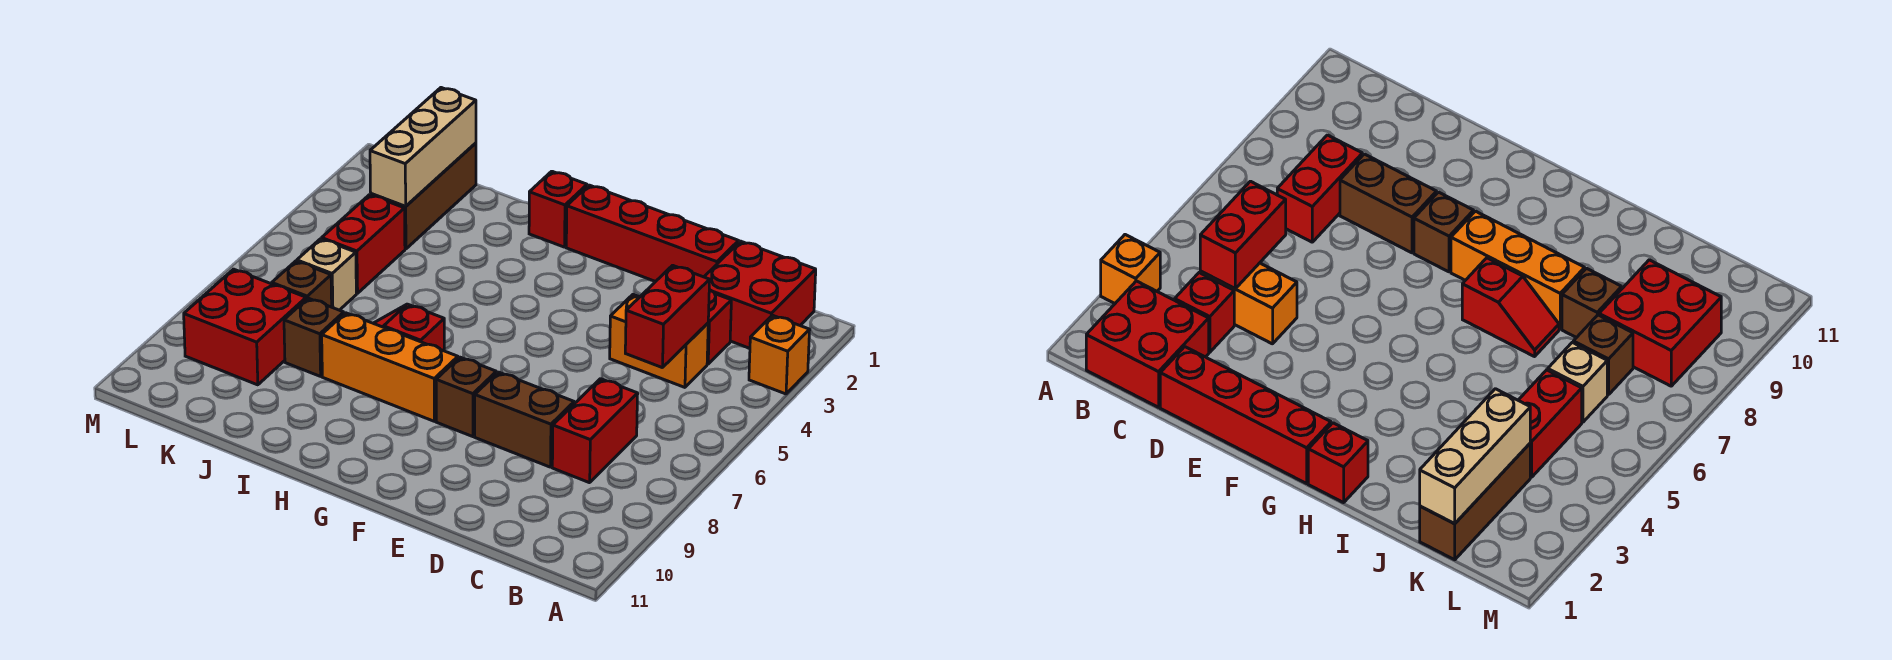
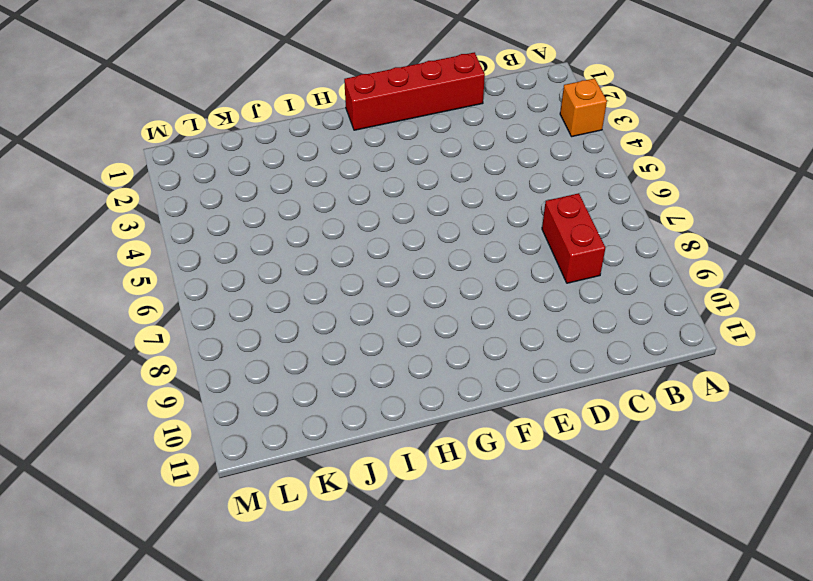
none -> red 2x2 brick [704,241,816,348]
none -> red 1x1 brick [707,290,731,364]
none -> orange 1x2 brick [610,295,708,387]

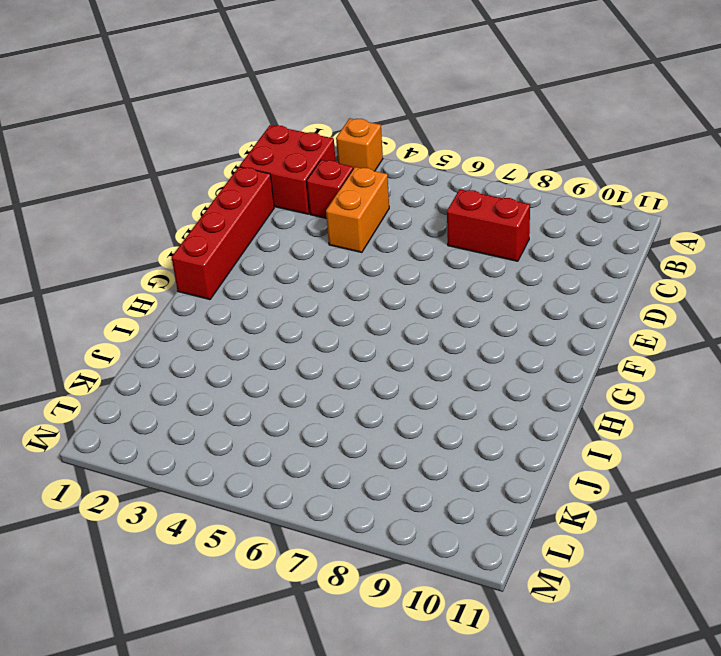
none -> brown 1x2 brick [475,372,574,467]
none -> brown 1x1 brick [436,357,496,437]
none -> orange 1x3 brick [322,313,458,421]

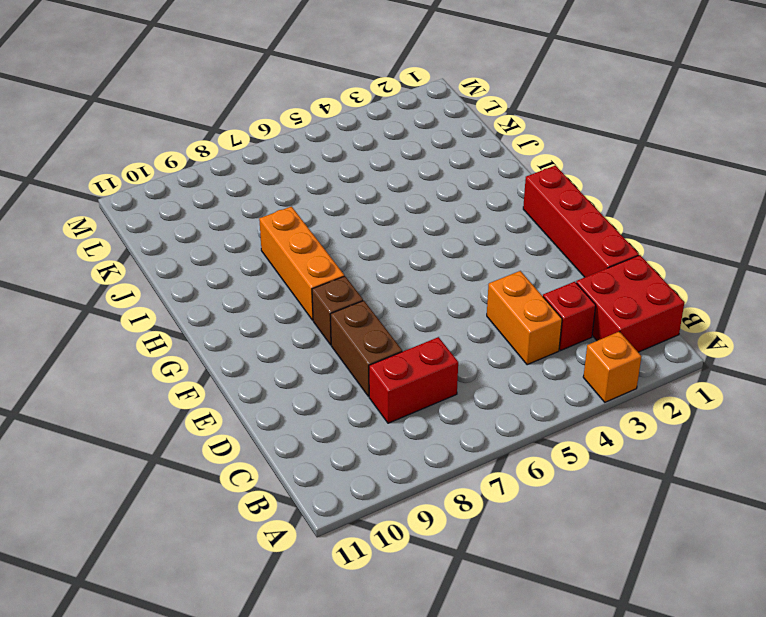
none -> red 1x1 brick [529,171,587,247]
none -> red 1x2 slope [373,304,444,351]
none -> brown 1x1 brick [284,298,344,376]

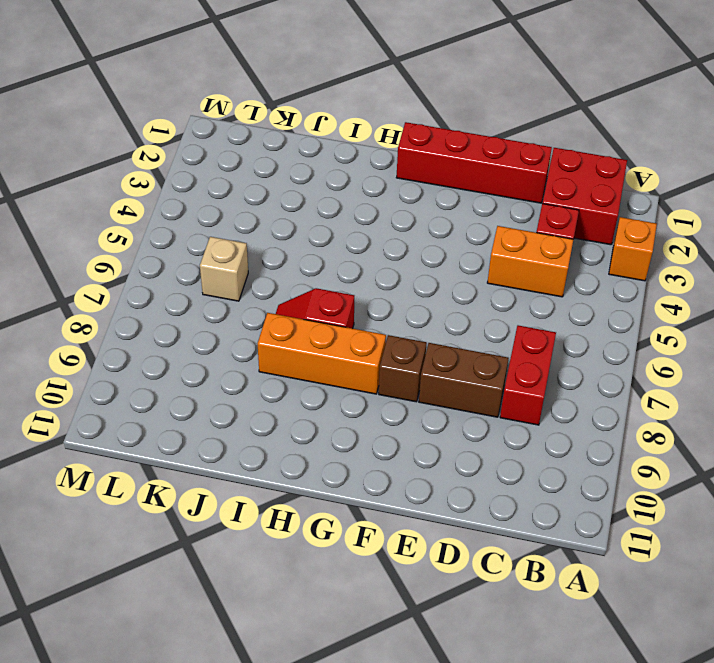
none -> red 1x1 brick [529,171,587,247]
none -> brown 1x1 brick [284,298,344,376]
none -> brown 1x3 brick [371,143,476,249]

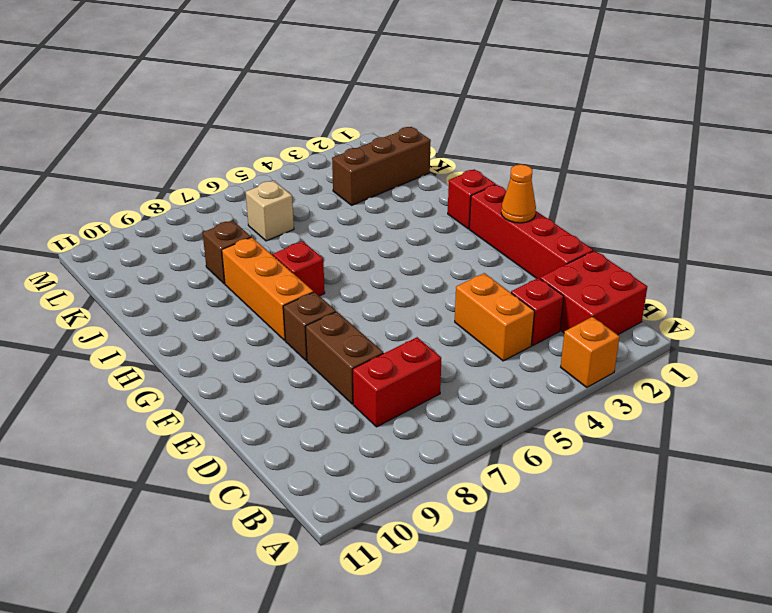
orange 1x1 cone [501,165,536,223] -> none
none -> red 1x2 brick [322,195,405,293]
none -> brown 1x1 brick [272,261,332,307]
none -> red 2x2 brick [184,269,306,385]

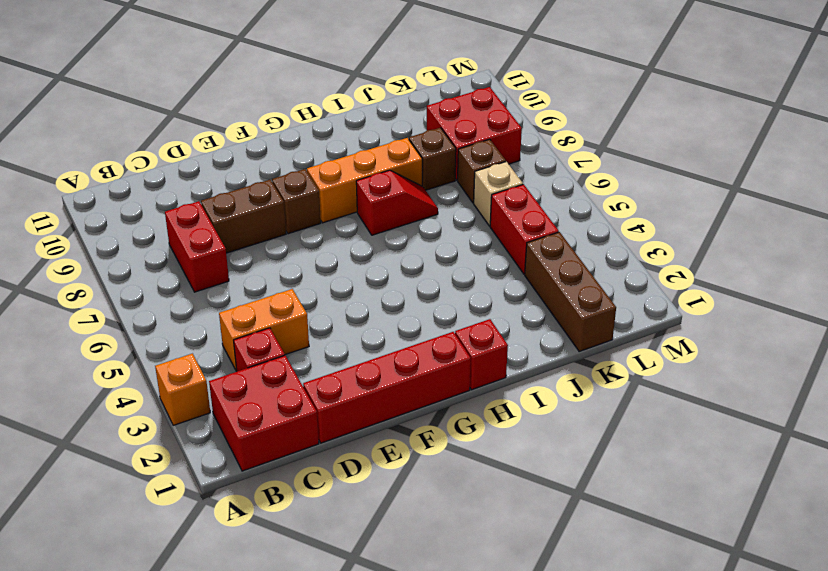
none -> red 1x2 brick [625,265,710,368]
none -> tan 1x3 brick [370,88,476,206]

